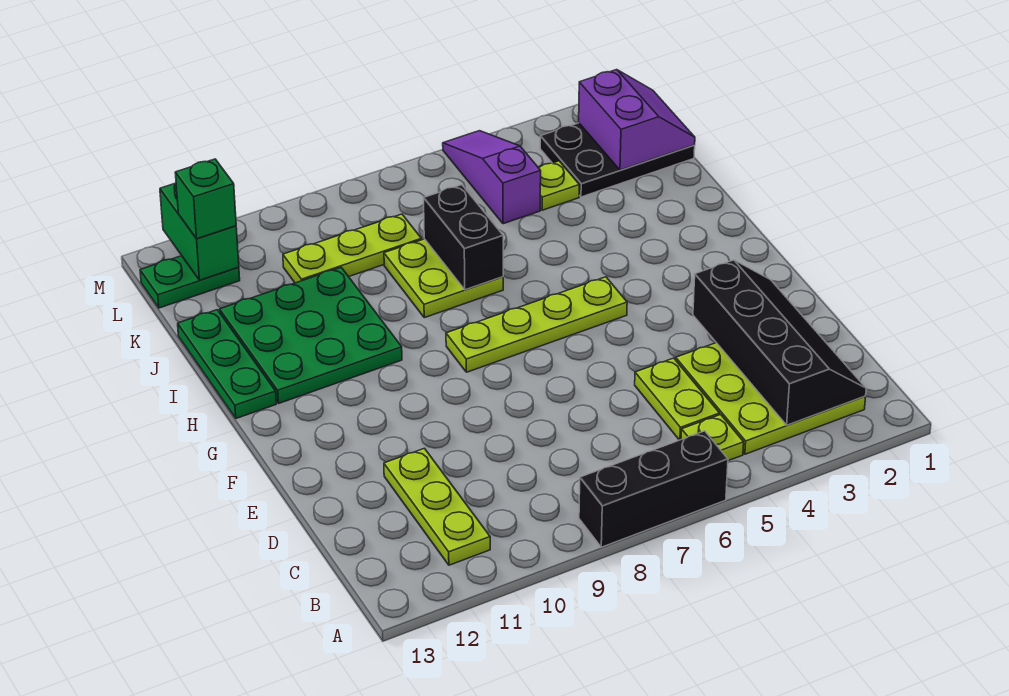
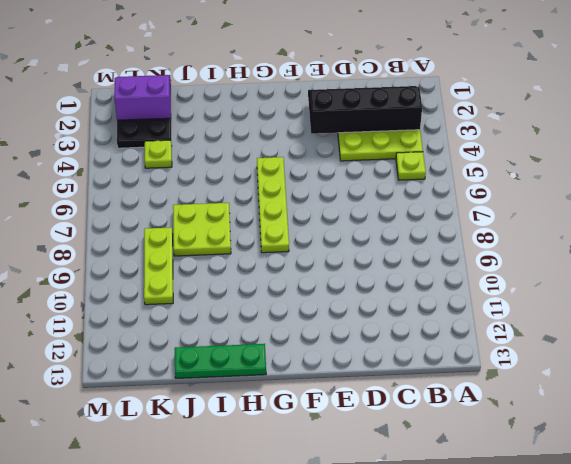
none -> black 1x3 brick [579,431,728,547]
none -> lime 1x3 plate [384,448,490,565]
none -> lime 1x2 plate [635,358,720,440]

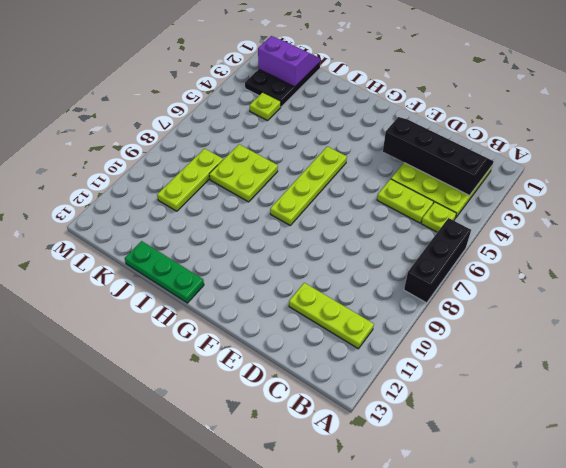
none -> green 3x3 plate [220,268,402,404]
none -> purple 1x3 slope [443,131,541,224]
none -> green 1x2 plate [140,256,240,308]

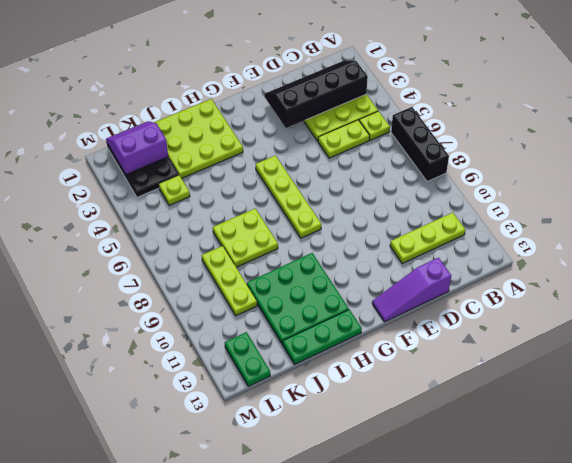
purple 1x3 slope [372,258,451,322] -> purple 1x3 slope moved to [443,131,541,224]
lime 3x3 plate [154,99,243,178] -> none
none -> black 1x2 brick [424,185,503,290]
none -> green 1x2 brick [160,183,239,280]
none -> green 1x1 brick [175,159,236,239]

